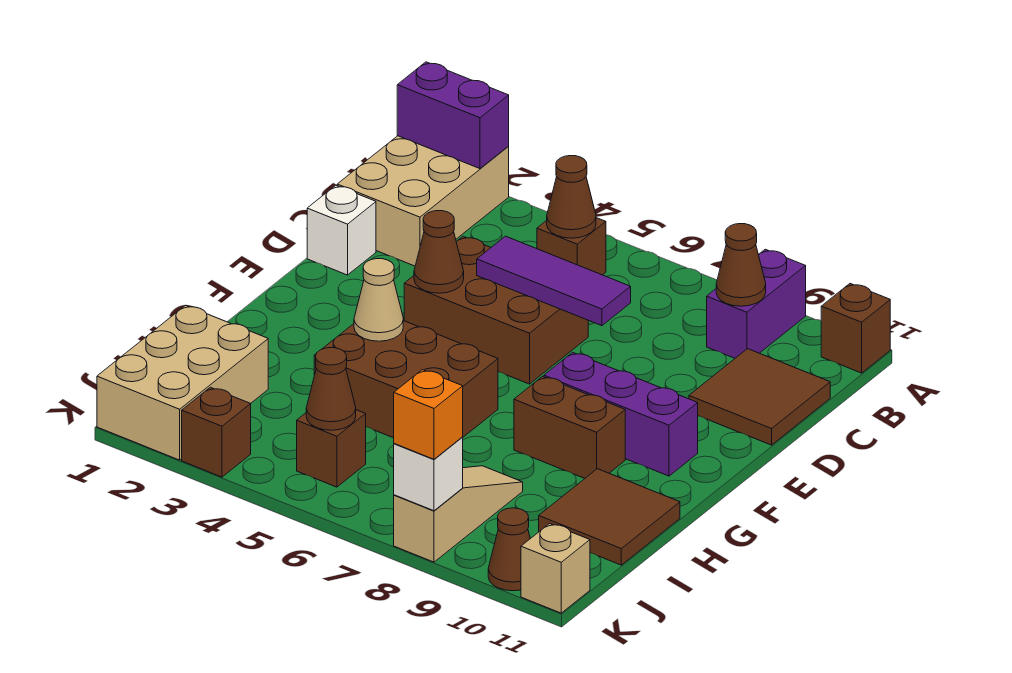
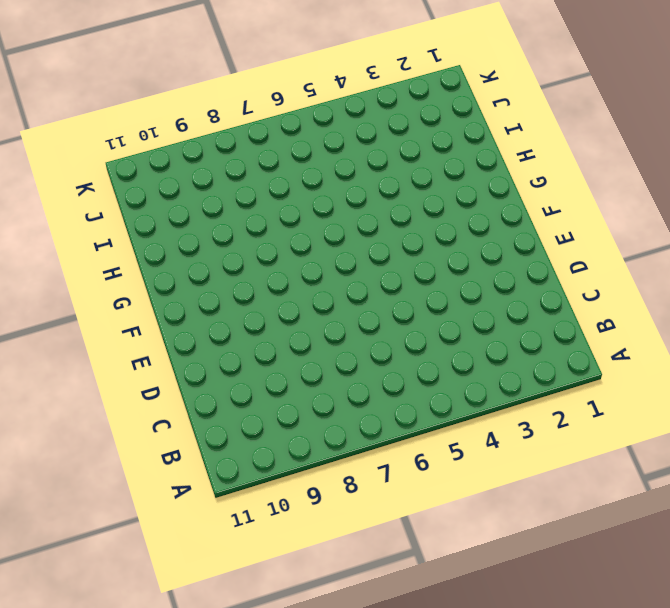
none -> tan 2x3 brick [337,136,509,266]
none -> purple 1x2 brick [707,249,806,358]
none -> brown 1x1 brick [821,284,890,373]

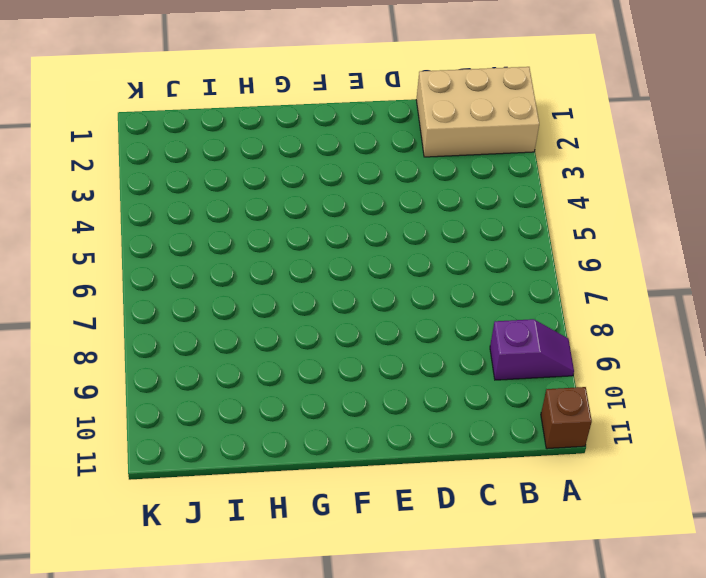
purple 1x2 slope [490,319,574,380] -> purple 1x2 brick [707,249,806,358]
none -> brown 1x1 brick [537,218,606,275]
none -> brown 2x2 tile [689,349,830,445]
none -> white 1x1 brick [307,185,376,275]

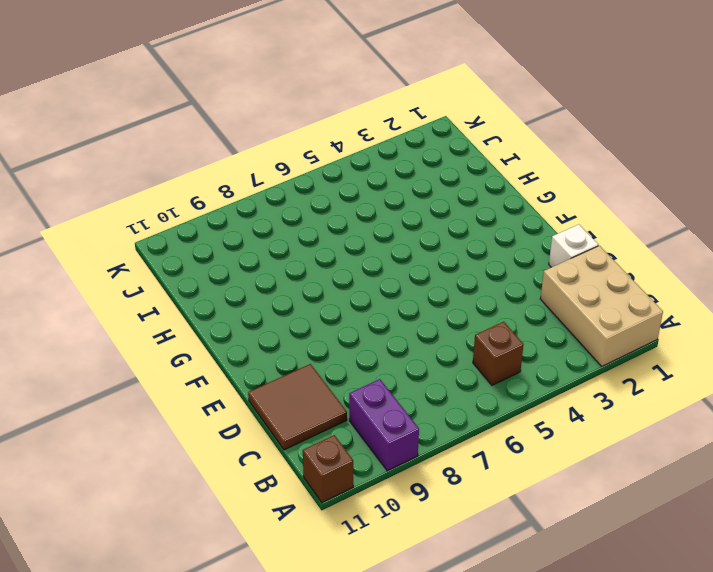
none -> brown 2x3 brick [404,236,588,384]
none -> purple 1x3 brick [544,352,698,476]
none -> brown 2x3 brick [314,321,498,438]

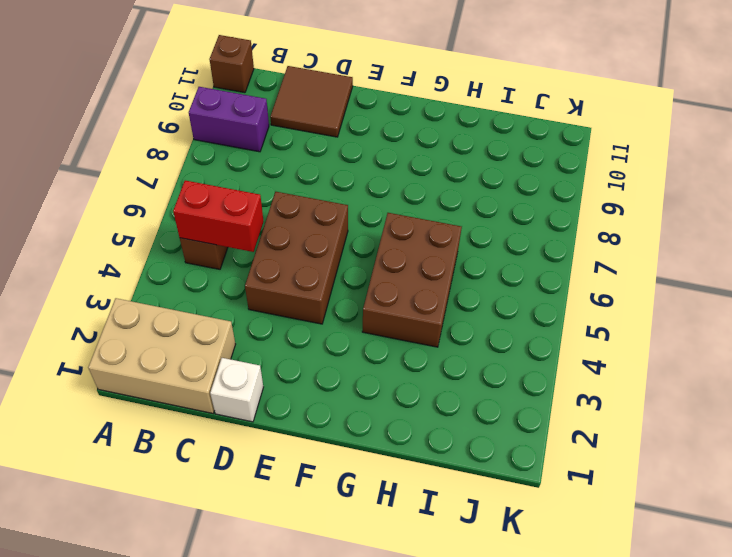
red 1x2 brick [173,180,263,252] -> brown 1x1 cone [547,156,596,238]
none -> purple 1x3 brick [544,352,698,476]
none -> brown 1x2 brick [514,376,625,478]
none -> brown 2x2 tile [539,469,680,565]

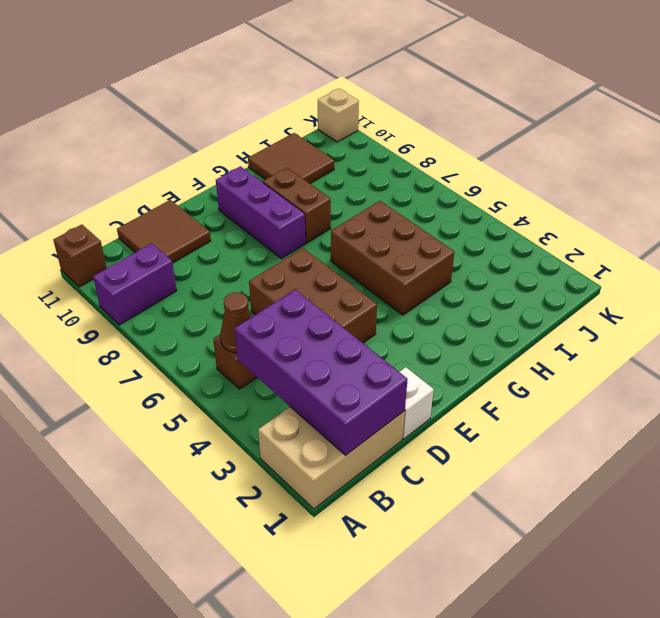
purple 2x4 brick [235,290,408,455] -> none
none -> tan 2x3 brick [97,305,268,460]
none -> tan 1x3 slope [394,466,523,562]
none -> brown 1x1 brick [297,410,366,487]

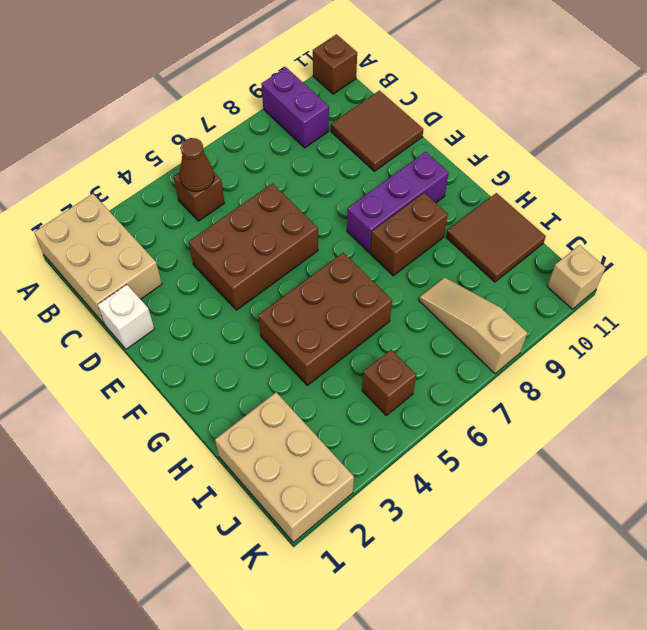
none -> brown 1x1 brick [182,387,251,477]
none -> brown 1x1 cone [488,508,530,591]
none -> purple 1x2 brick [397,62,509,169]

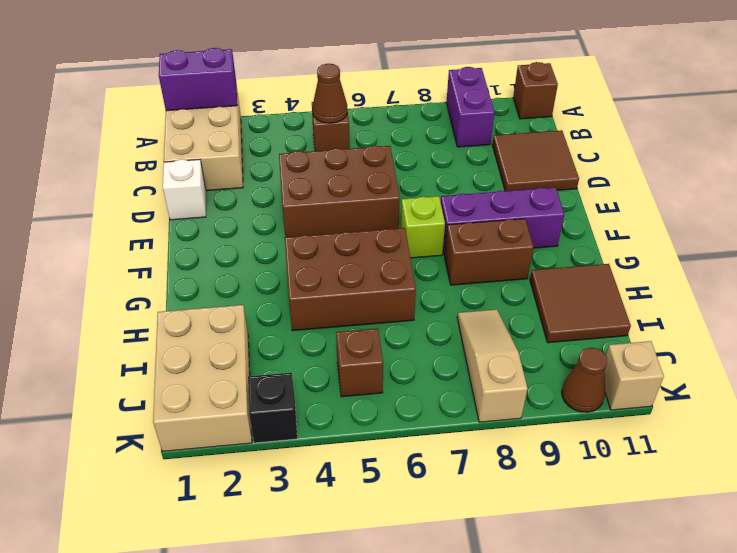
lime 1x1 brick [401,196,445,258] -> none
black 1x1 brick [248,373,297,443] -> brown 1x1 brick [182,387,251,477]
none -> brown 1x1 cone [716,224,766,306]
none -> purple 1x3 tile [477,236,631,326]
none -> brown 1x1 cone [414,211,464,293]

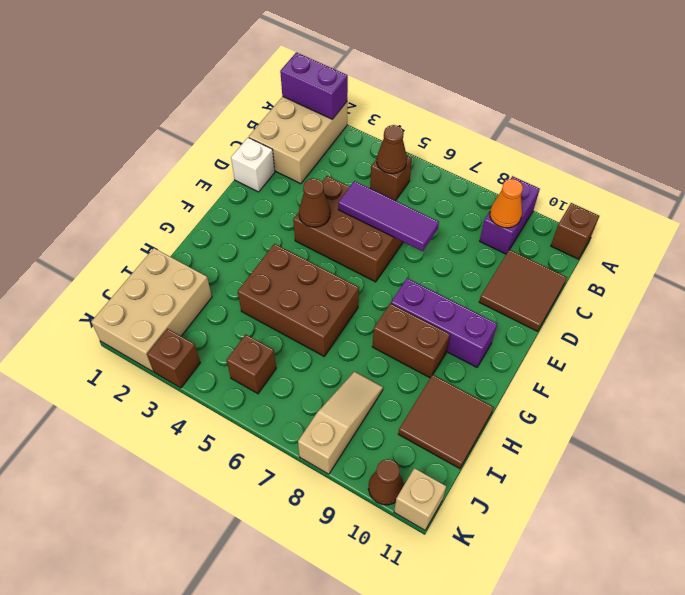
orange 1x1 cone [490,179,523,228] -> brown 1x1 cone [716,224,766,306]
none -> tan 1x1 cone [354,259,403,341]
none -> brown 1x1 cone [306,348,356,430]
none -> white 1x1 brick [394,437,463,511]

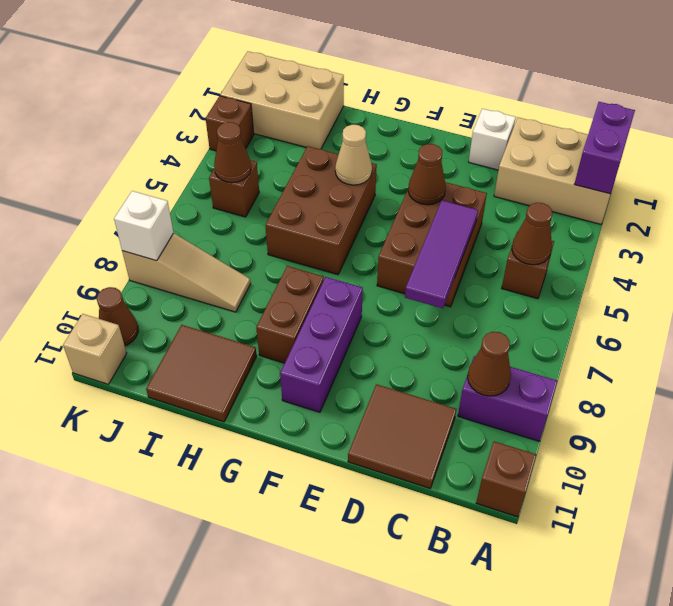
none -> orange 1x1 brick [394,370,463,459]

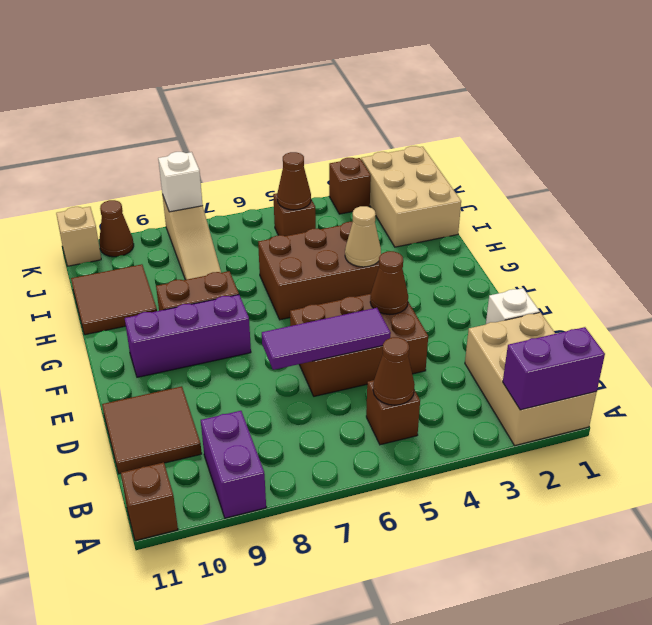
none -> brown 1x1 cone [716,224,766,306]
none -> orange 1x1 brick [394,370,463,459]

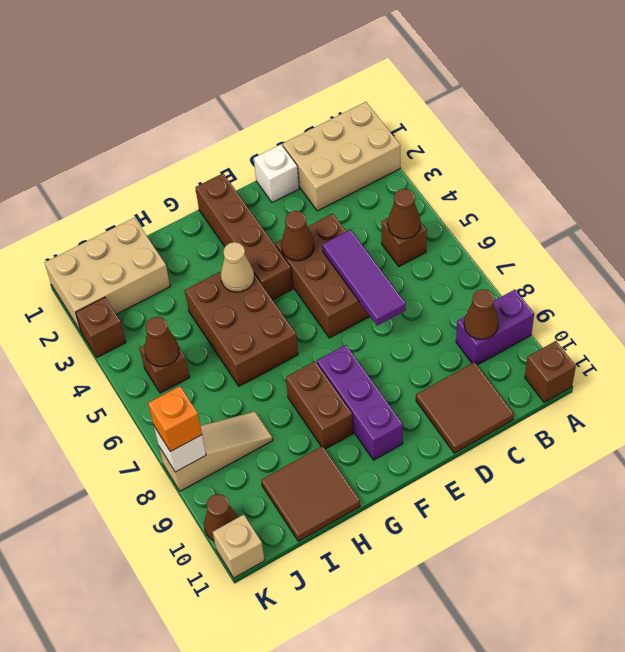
brown 1x4 brick [195,173,293,300] -> none
none -> purple 1x2 brick [397,62,509,169]

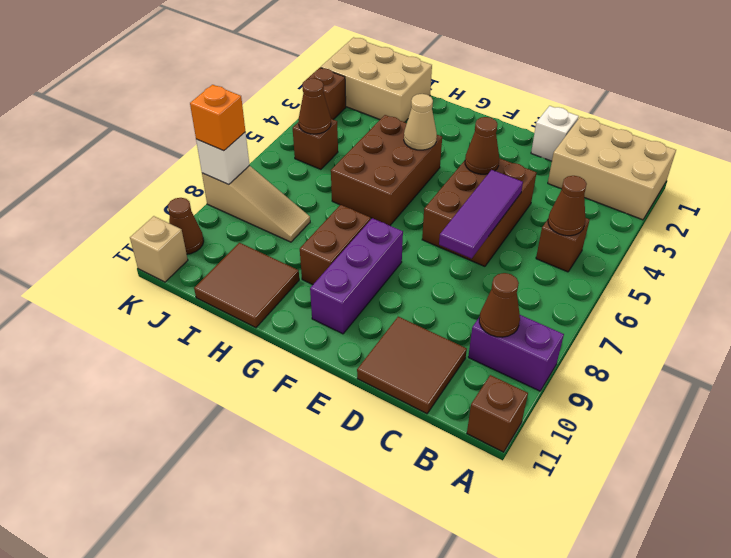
none -> purple 1x2 brick [397,62,509,169]

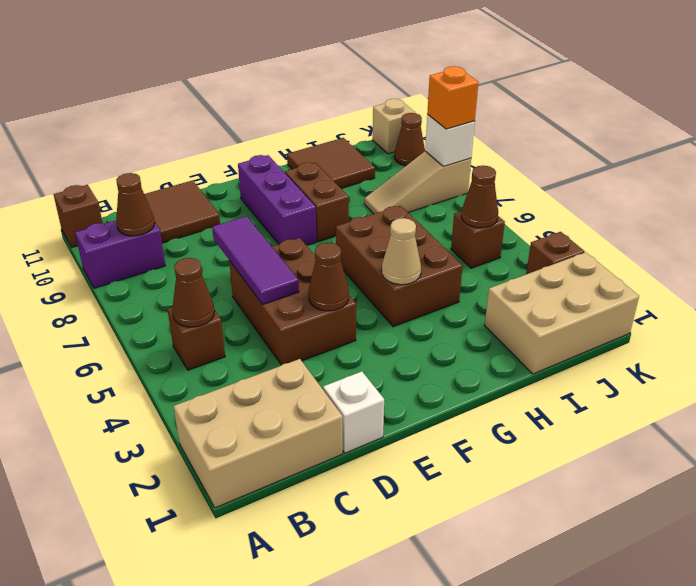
none -> purple 1x2 brick [397,62,509,169]

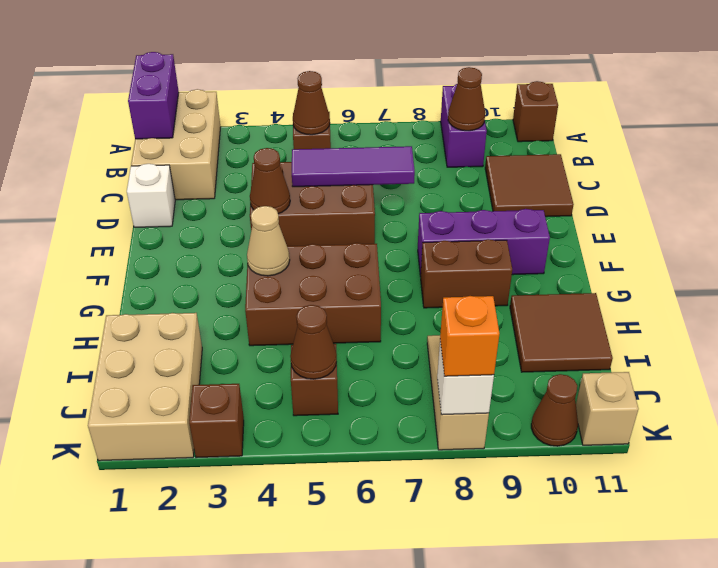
purple 1x2 brick [128,52,179,139] -> purple 1x2 brick turned to [397,62,509,169]

